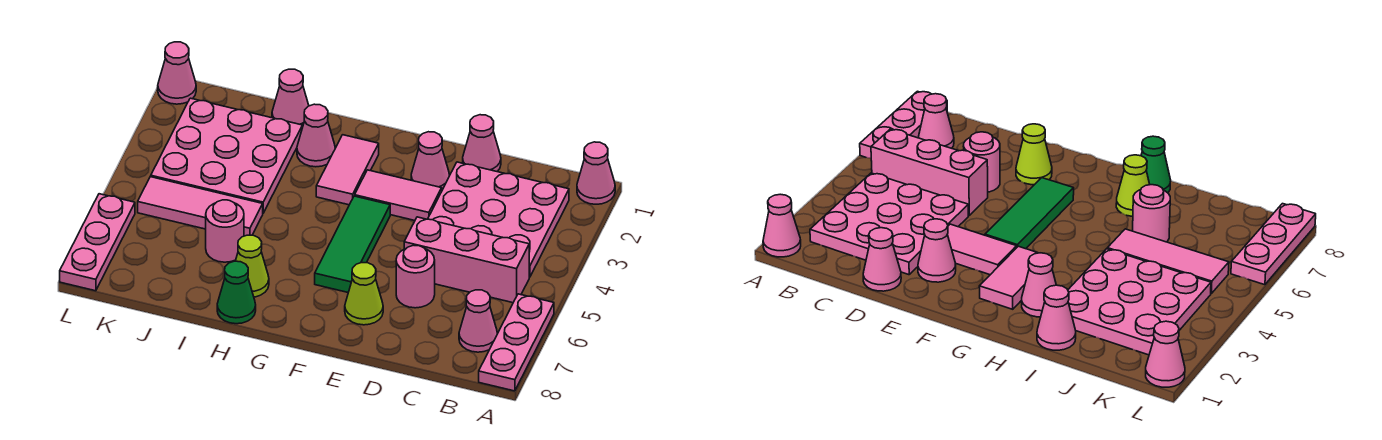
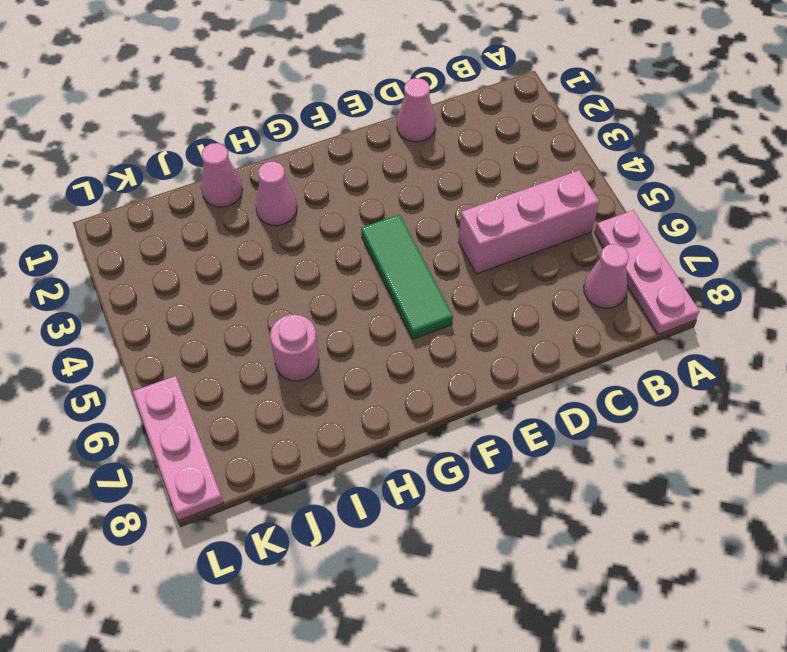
none -> pink 1x1 cone [577,142,615,204]
none -> pink 3x3 plate [428,162,569,277]
none -> pink 1x1 round brick [396,245,435,308]

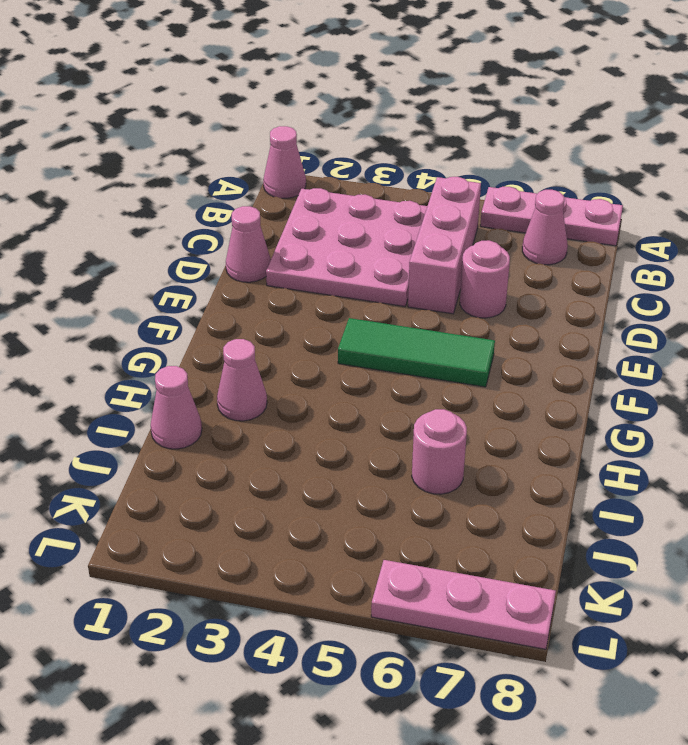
none -> pink 1x1 cone [411,132,450,190]
none -> pink 1x2 tile [355,170,442,220]
none -> lime 1x1 cone [345,263,383,325]

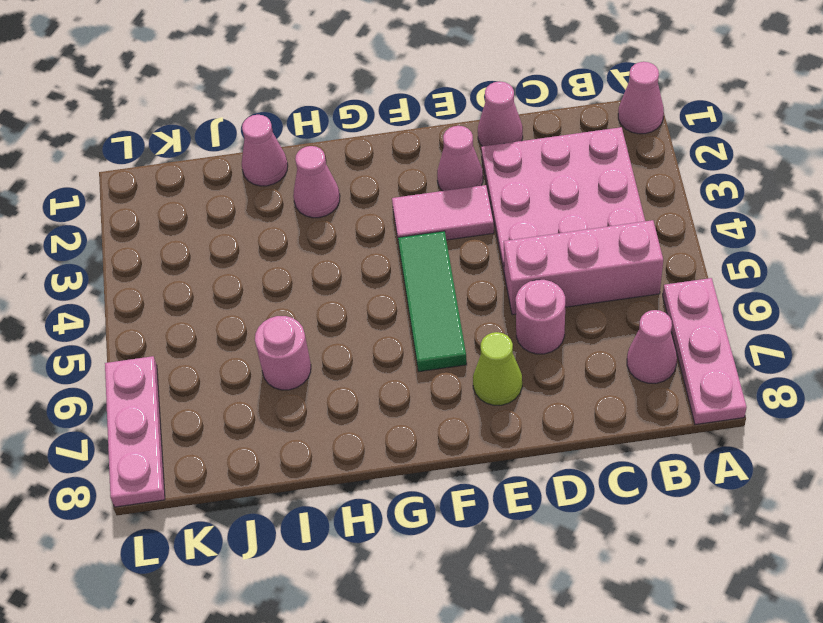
none -> pink 1x2 tile [316,135,379,205]
none -> lime 1x1 cone [236,235,269,297]
none -> green 1x1 cone [217,261,256,324]

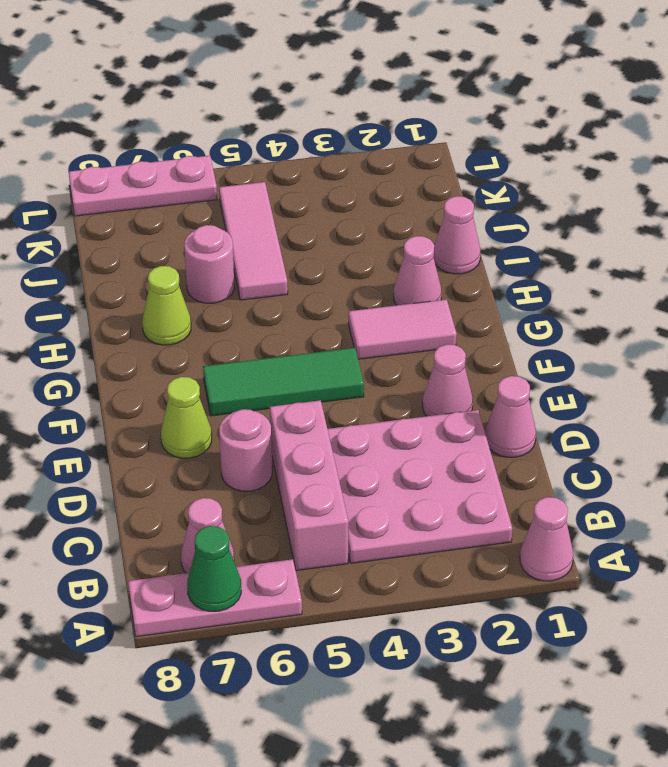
green 1x1 cone [187,526,241,611] -> green 1x1 cone moved to [217,261,256,324]
none -> pink 1x2 tile [355,170,442,220]
none -> pink 3x3 plate [151,98,302,213]
none -> pink 1x1 cone [158,42,196,104]

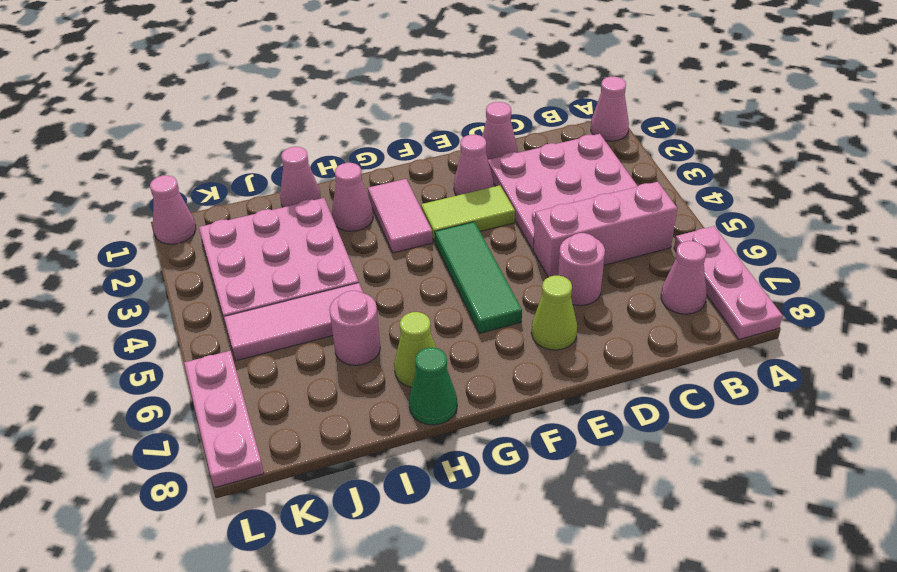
lime 1x2 tile [421,185,515,242] -> pink 1x2 tile [355,170,442,220]

